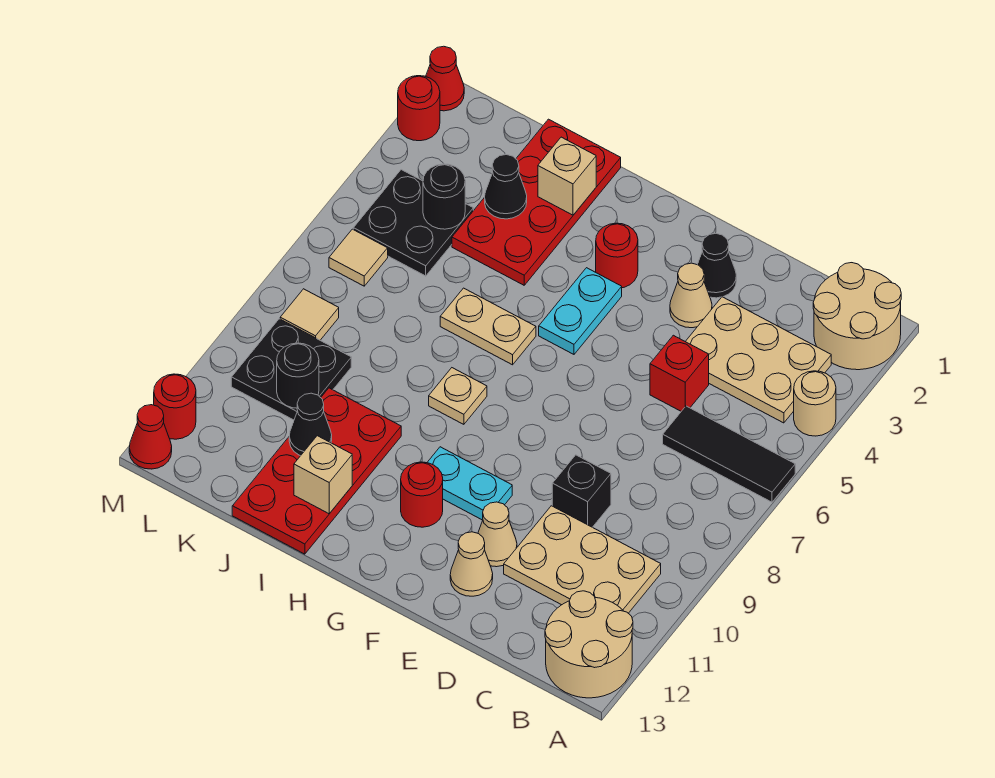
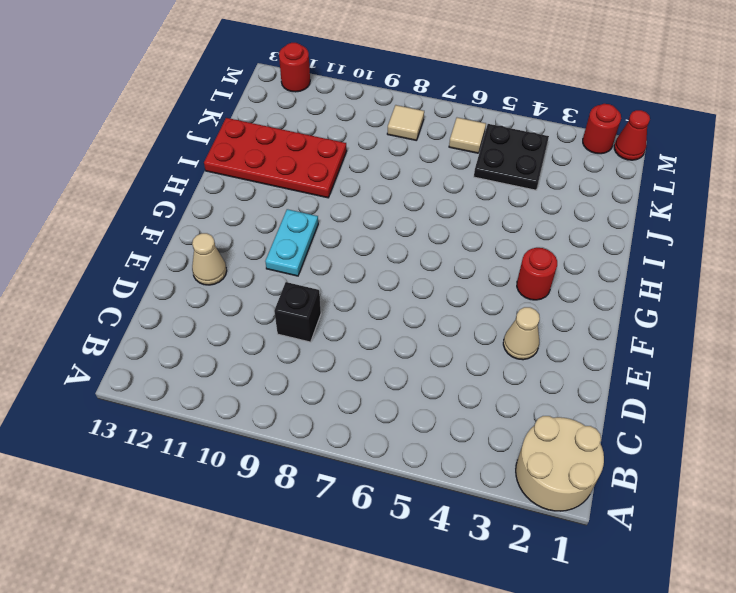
none -> tan 1x1 round brick [794,371,836,436]
none -> black 1x3 tile [663,406,795,502]
none -> tan 2x2 round brick [545,591,633,698]
none -> tan 2x3 plate [685,297,831,423]

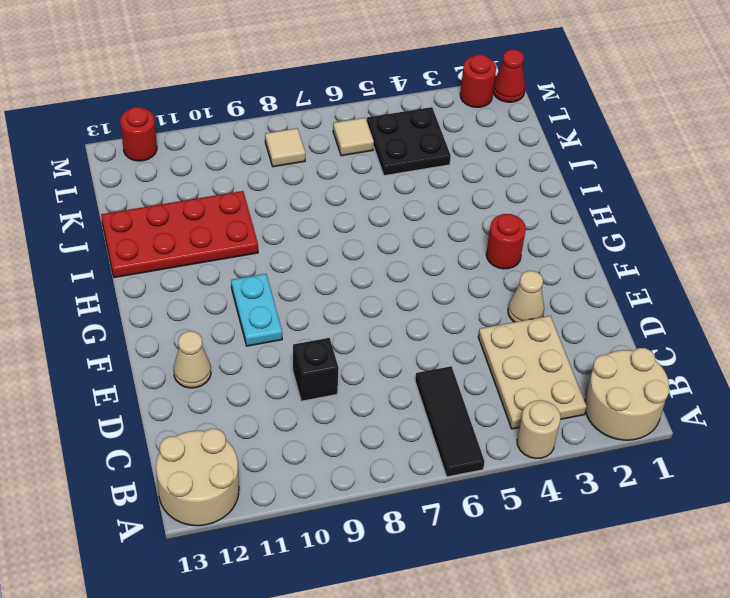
none -> tan 2x3 plate [504,506,661,613]
none -> red 1x1 brick [650,335,709,411]
none -> black 1x1 cone [697,233,736,298]
none -> tan 1x1 cone [478,502,517,567]

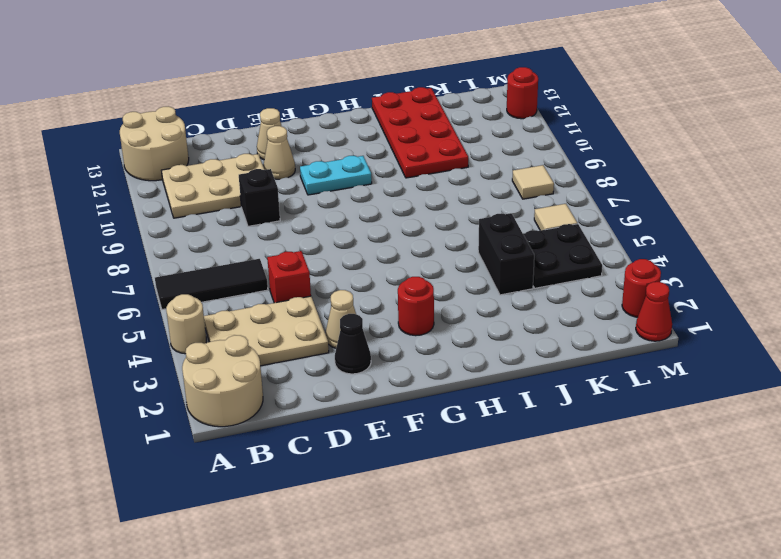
black 1x2 brick [478,213,534,295] -> red 2x4 plate [452,119,621,285]
none -> cyan 1x2 plate [539,268,622,354]
none -> red 1x1 round brick [401,462,443,527]
none -> tan 1x2 plate [440,288,536,365]
none -> tan 1x1 plate [429,368,487,424]

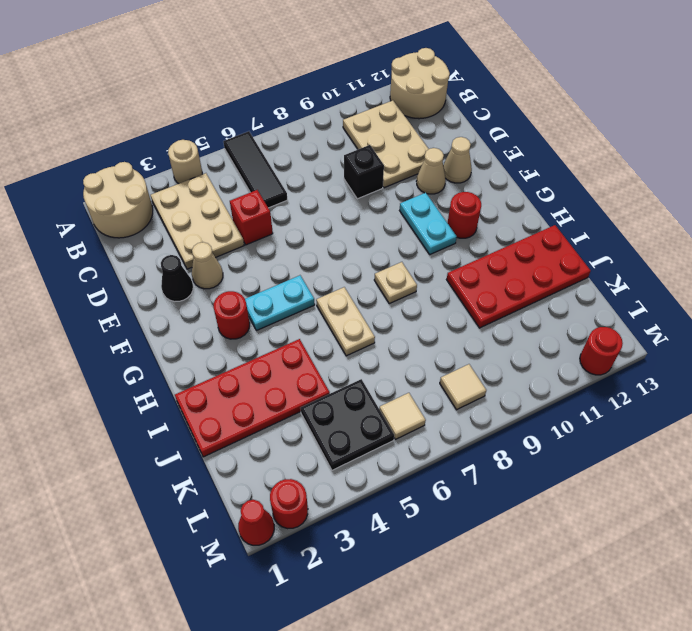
none -> black 2x2 plate [231,319,351,420]
none -> red 1x1 cone [129,405,172,469]
none -> tan 1x1 brick [538,137,596,215]
none -> tan 1x1 brick [294,436,352,514]

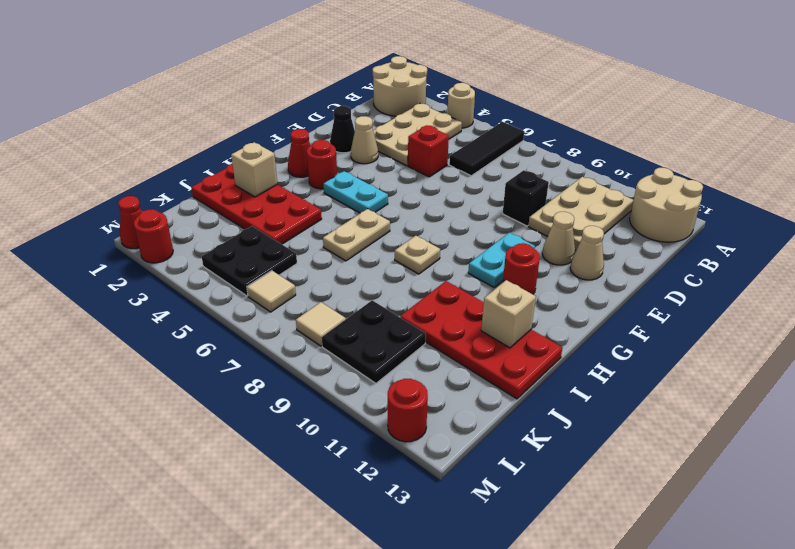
red 1x1 cone [288,129,310,177] -> red 1x1 cone moved to [129,405,172,469]
none -> black 1x1 cone [485,155,527,219]
none -> black 1x1 cone [289,393,332,456]
none -> black 1x1 round brick [423,164,465,229]
none -> black 1x1 round brick [277,343,319,408]

